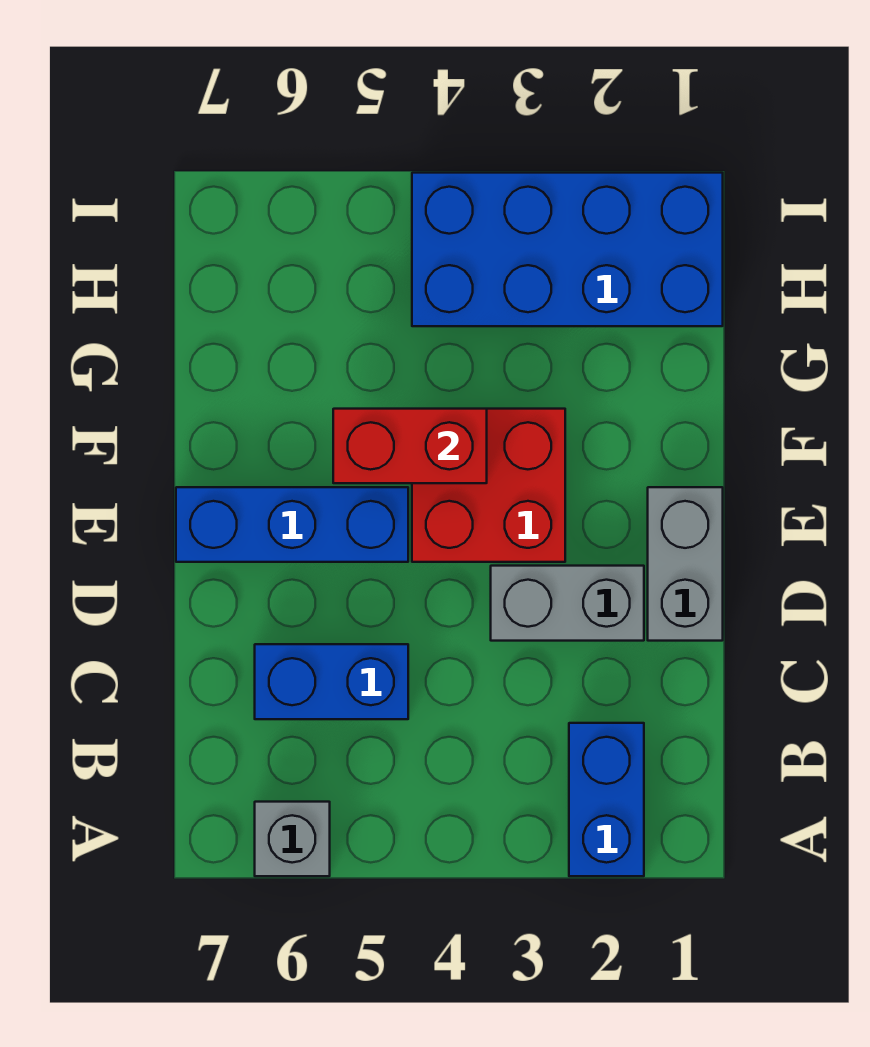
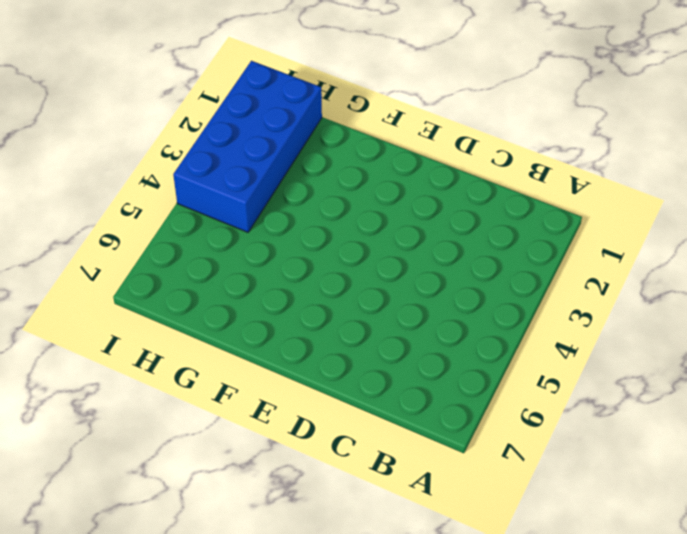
none -> blue 1x2 brick [569,723,644,876]
none -> grey 1x1 brick [255,802,330,876]

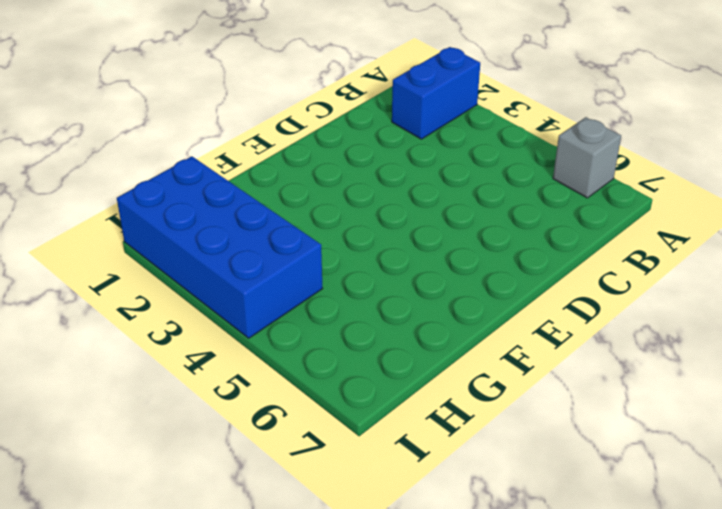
none -> blue 1x2 brick [255,644,408,719]
none -> grey 1x2 brick [648,487,723,641]

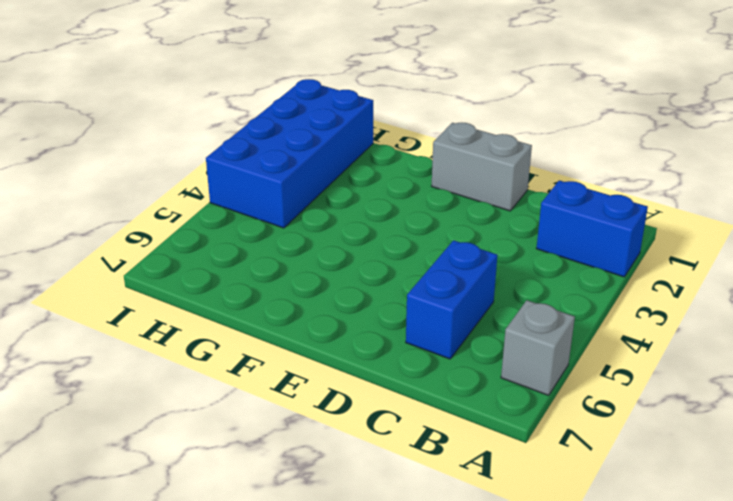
none -> grey 1x2 brick [491,566,644,641]
none -> red 2x2 brick [412,409,565,562]

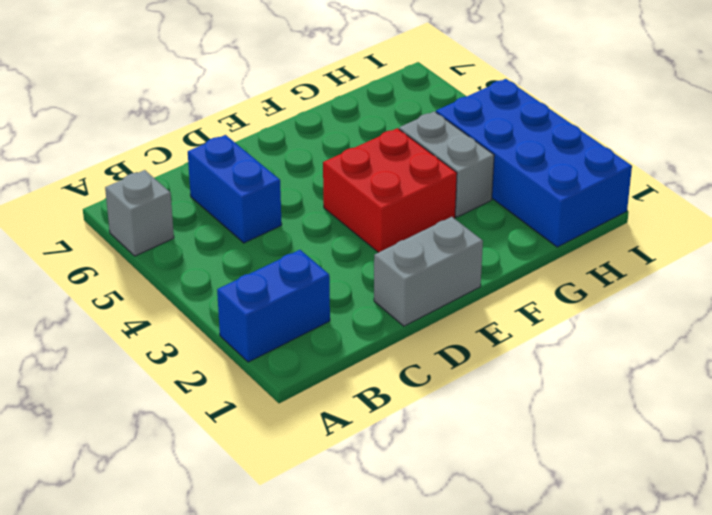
grey 1x2 brick [399,111,494,217] -> grey 1x2 brick moved to [491,566,644,641]
none -> blue 1x3 brick [176,487,408,562]
none -> red 1x2 brick [333,409,487,483]

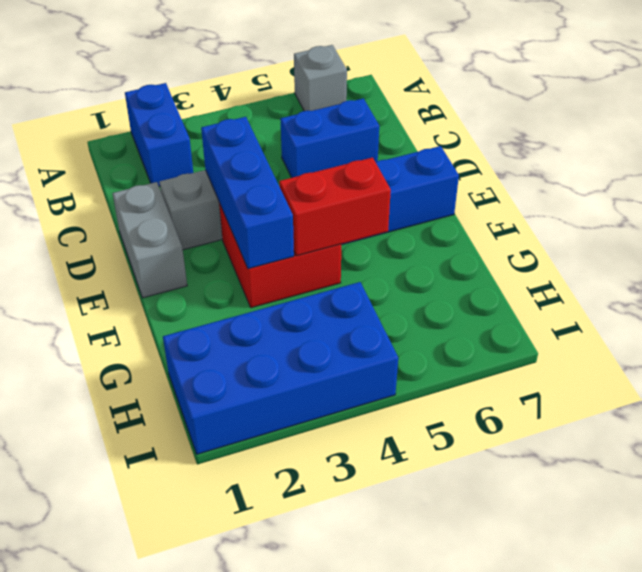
blue 1x3 brick [201,117,294,269] -> none

